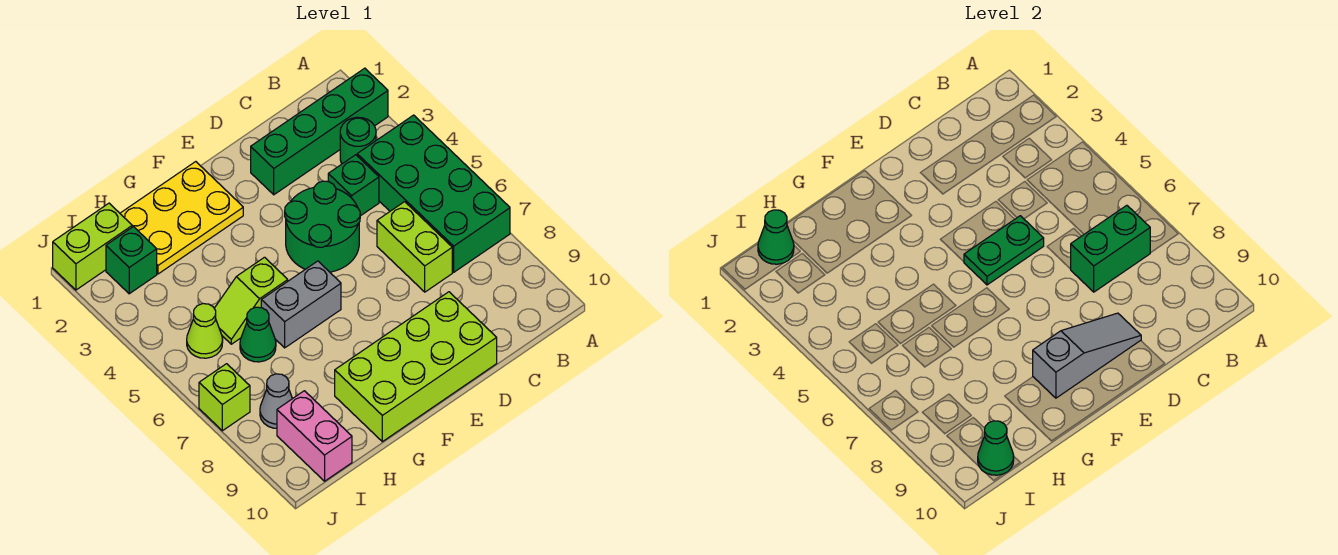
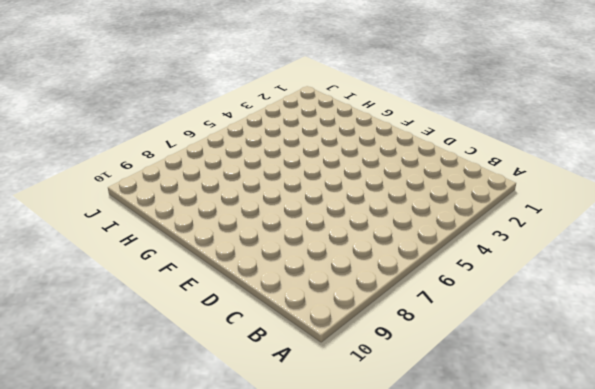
none -> green 1x4 brick [251,68,388,195]
none -> green 2x4 brick [357,115,510,272]
none -> green 1x1 round brick [340,117,376,164]

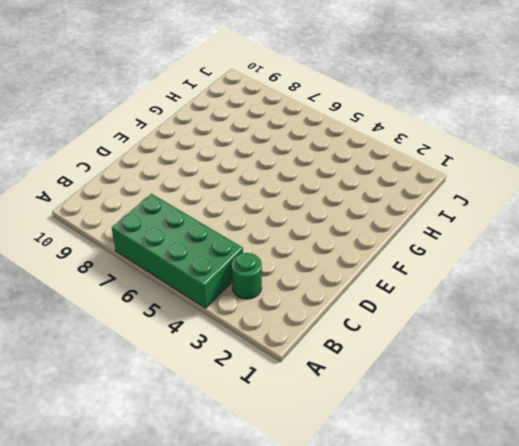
none -> green 1x4 brick [251,68,388,195]
none -> green 1x1 brick [328,155,379,216]
none -> lime 1x2 brick [377,202,452,292]

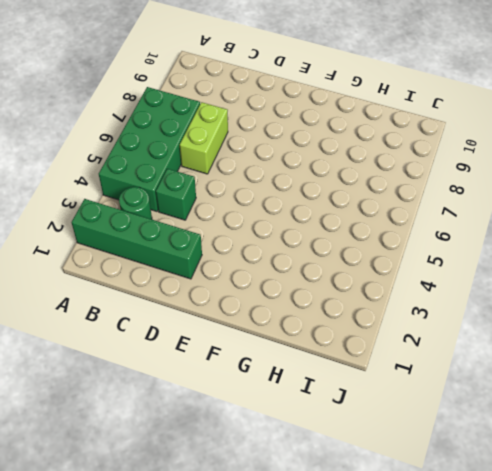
none -> green 2x2 round brick [285,181,360,272]
none -> lime 2x4 brick [335,292,497,442]
none -> yellow 2x3 plate [120,162,243,274]

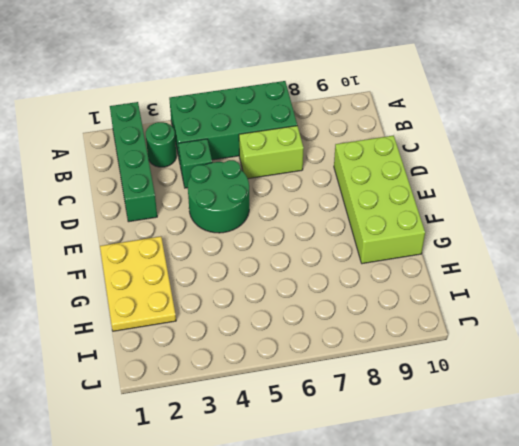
none -> grey 1x2 brick [261,261,341,348]
none -> lime 1x2 slope [214,257,288,344]
none -> green 1x1 cone [240,307,276,362]

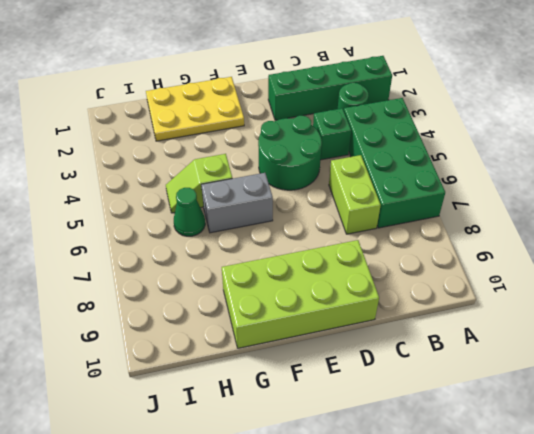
none -> lime 1x2 brick [53,203,132,290]
none -> green 1x1 brick [106,227,157,294]
none -> lime 1x1 cone [187,304,223,358]

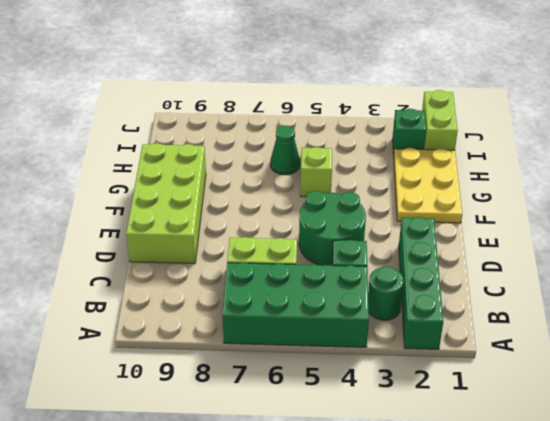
none -> grey 1x2 brick [261,261,341,348]
none -> lime 1x1 cone [187,304,223,358]
none -> grey 1x1 cone [260,374,292,428]

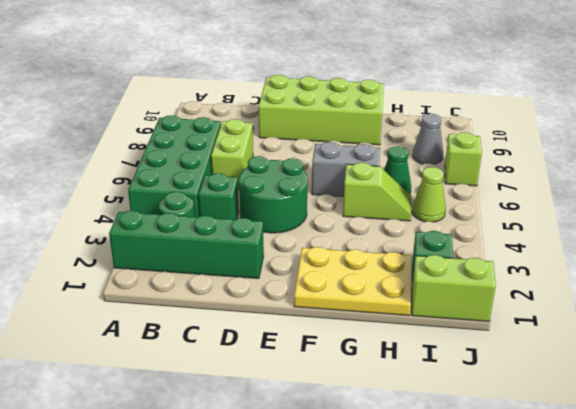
none -> pink 1x2 brick [277,391,352,481]
none -> green 1x2 brick [1071,205,1150,292]
none -> green 1x2 plate [964,216,1044,285]

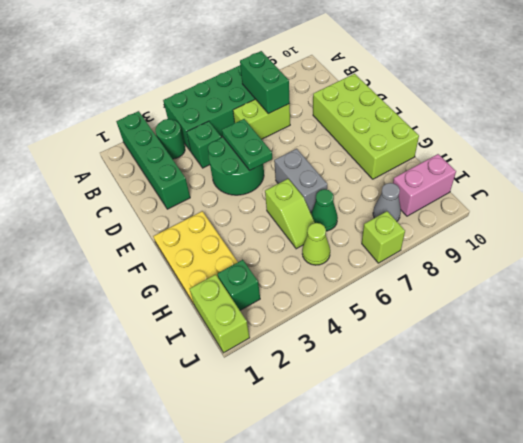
none -> grey 1x3 slope [1033,313,1141,398]
none -> green 1x1 cone [758,210,794,264]
none -> green 1x1 cone [978,421,1014,475]

